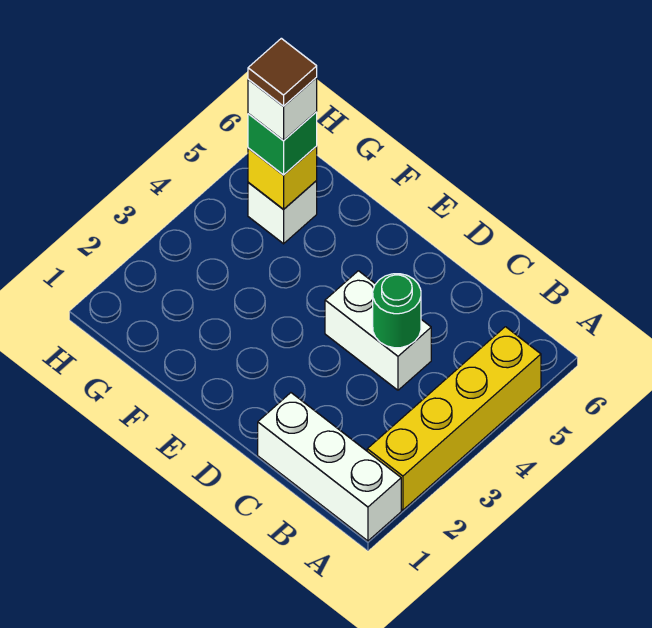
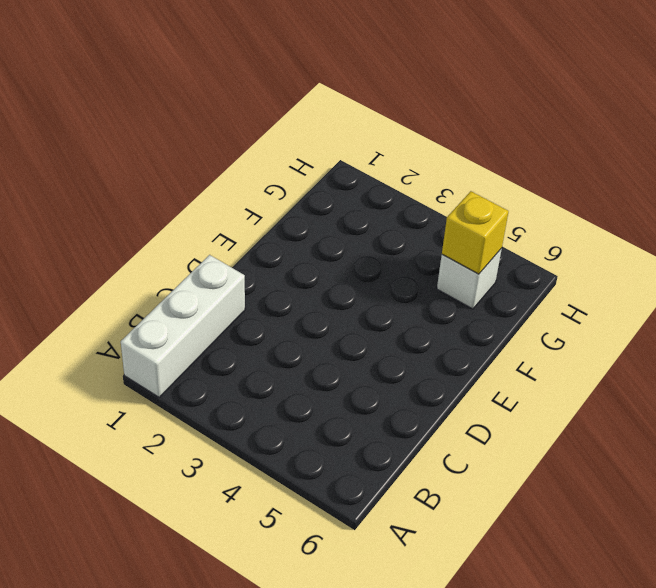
none -> yellow 1x4 brick [367,327,541,510]
none -> white 1x2 brick [325,271,431,390]

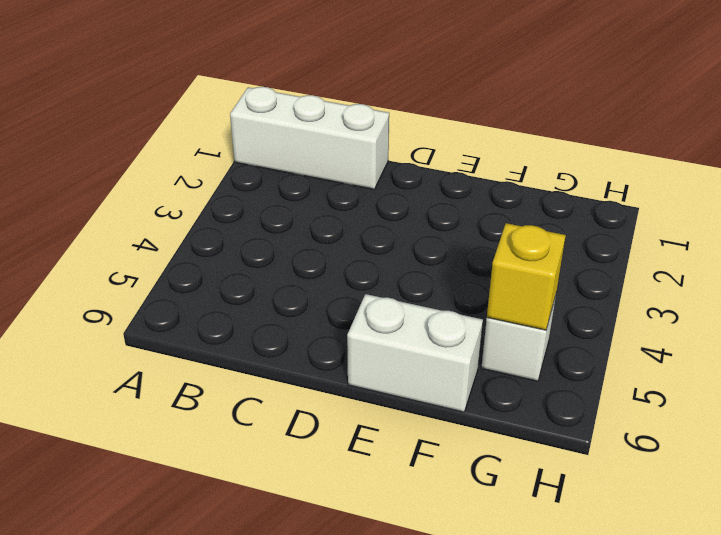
white 1x2 brick [347,294,483,412] -> white 1x2 brick moved to [325,271,431,390]
none -> yellow 1x4 brick [367,327,541,510]
none -> green 1x1 round brick [373,274,421,348]

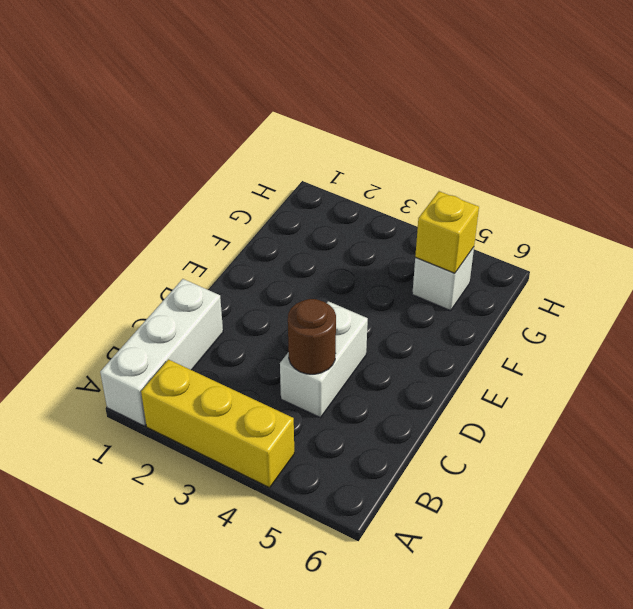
yellow 1x3 brick [141,359,294,488] -> yellow 1x4 brick [367,327,541,510]
brown 1x1 round brick [288,299,336,374] -> green 1x1 round brick [373,274,421,348]
none -> green 1x1 brick [248,112,317,175]
none -> white 1x1 brick [248,78,317,141]

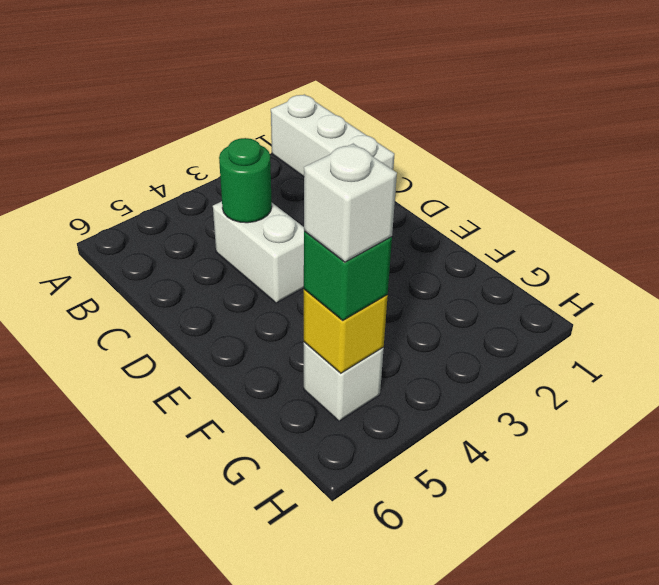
none -> yellow 1x4 brick [367,327,541,510]
none -> brown 1x1 tile [248,38,317,106]

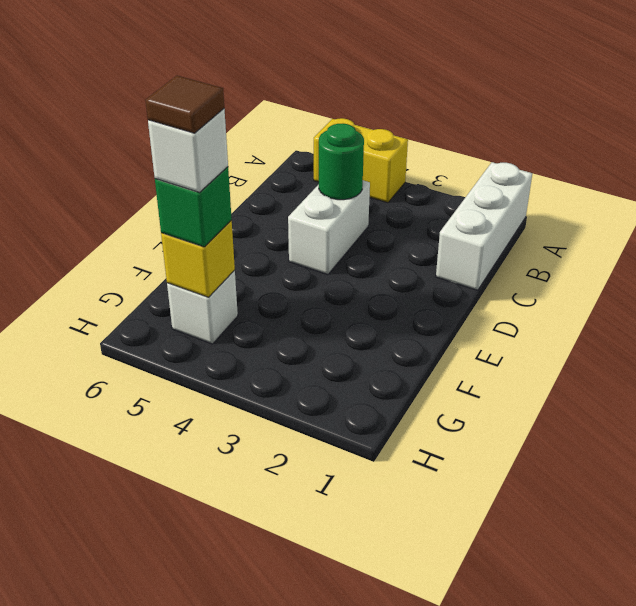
yellow 1x2 brick [314,118,408,203] -> yellow 1x4 brick [367,327,541,510]

